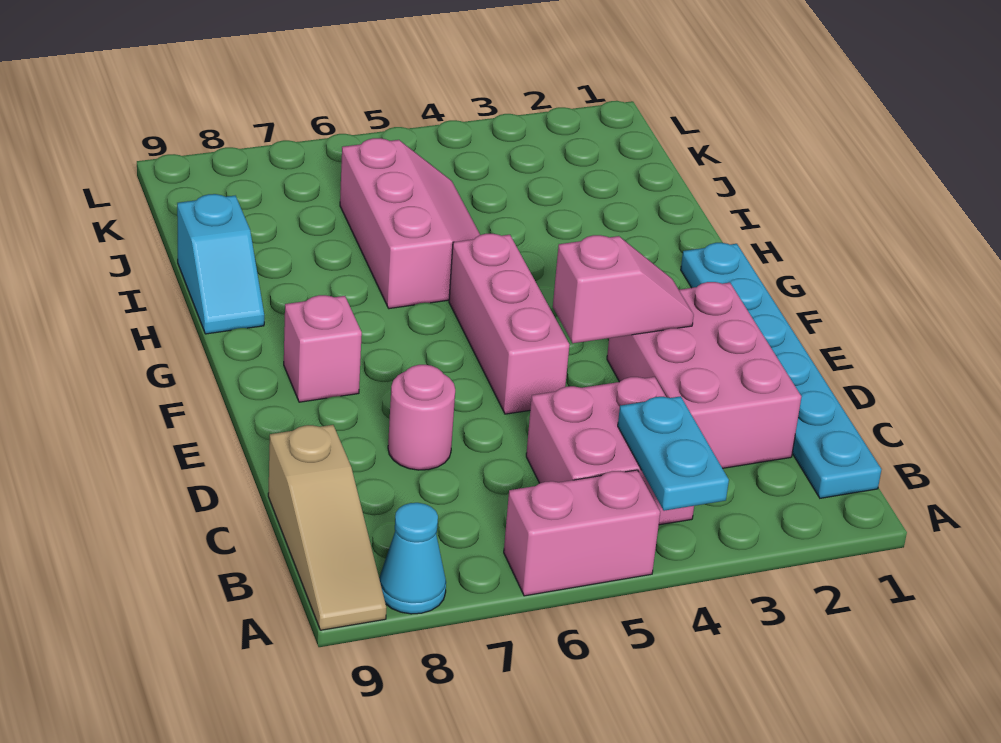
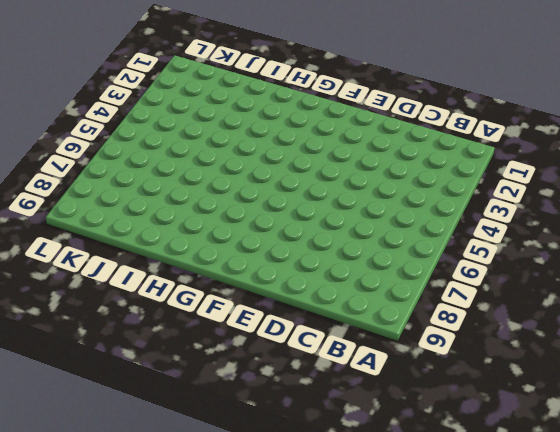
none -> pink 1x2 brick [504,470,660,596]
none -> cyan 1x1 cone [379,503,446,614]
none -> tan 1x3 slope [268,425,386,630]

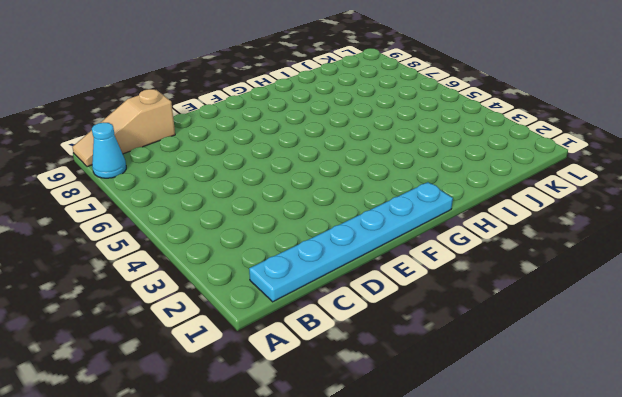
none -> pink 1x2 brick [504,470,660,596]
none -> pink 2x2 brick [526,377,694,525]
none -> pink 2x3 brick [607,282,801,468]

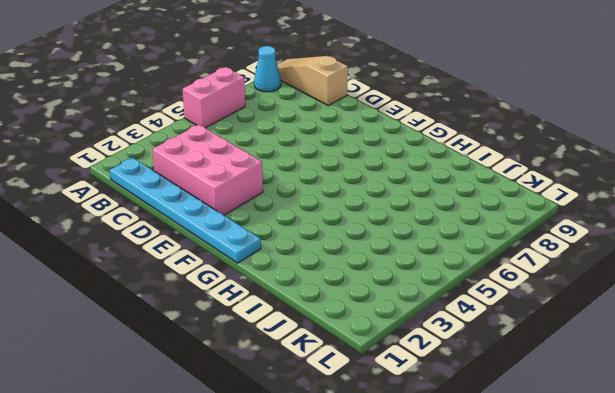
none -> pink 2x2 brick [526,377,694,525]
none -> pink 1x1 round brick [388,365,455,470]
none -> pink 1x3 brick [449,234,569,414]

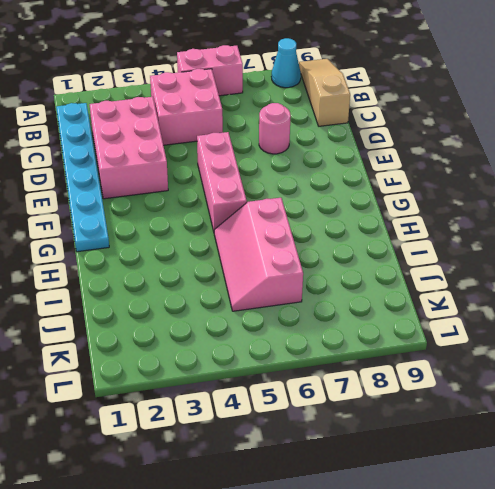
none -> pink 1x1 brick [284,295,362,402]
none -> cyan 1x2 slope [177,194,264,334]
none -> cyan 1x2 plate [618,396,729,511]

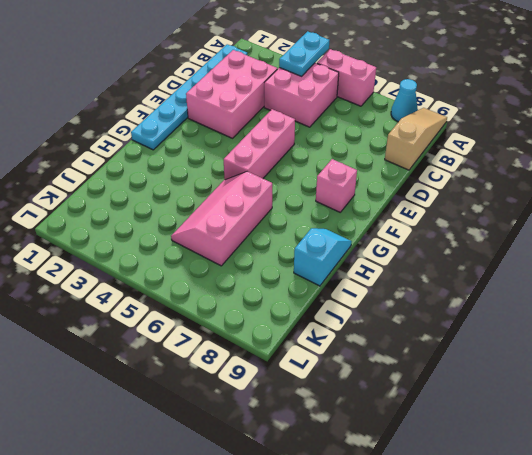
none -> pink 1x1 round brick [388,365,455,470]
none -> pink 1x2 slope [553,235,694,343]

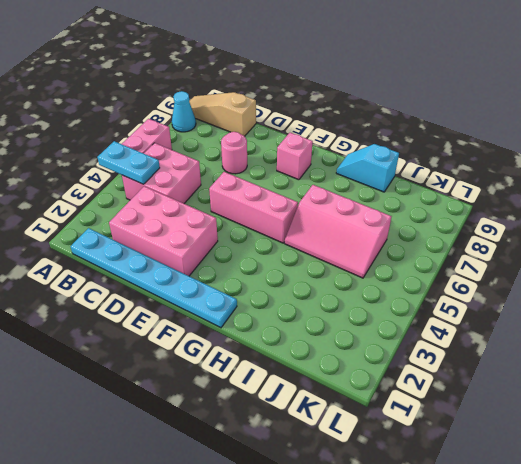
none -> pink 1x2 slope [553,235,694,343]

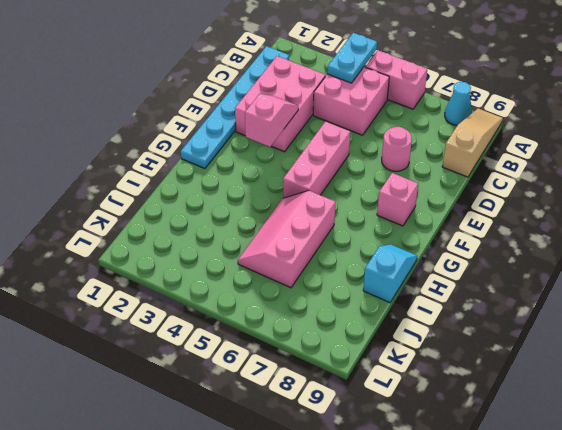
pink 1x2 slope [245,94,298,147] -> pink 1x2 slope turned to [553,235,694,343]

